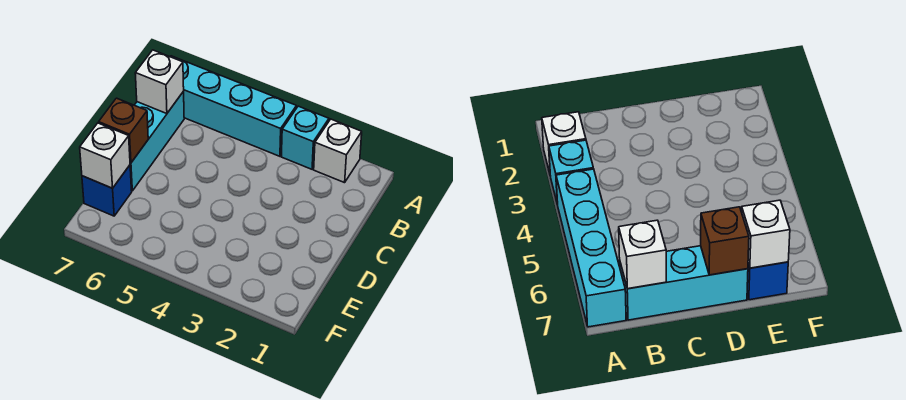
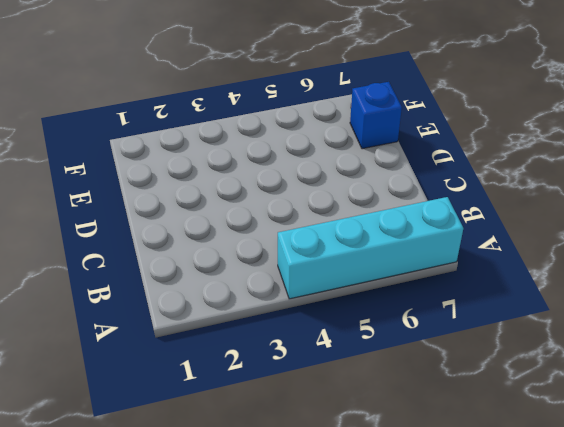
none -> white 1x1 brick [314,119,362,183]
none -> cyan 1x1 brick [281,106,329,169]

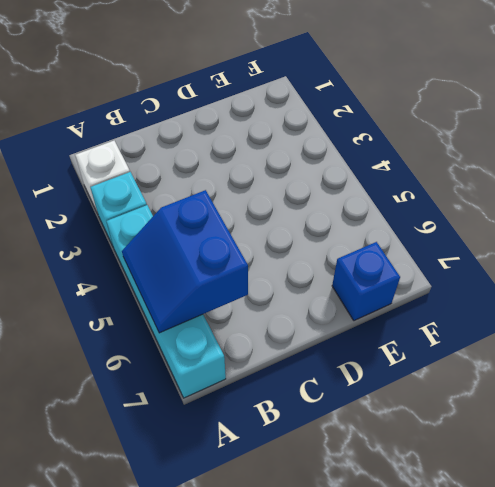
blue 2x2 slope [122,190,248,333] -> none
none -> cyan 1x3 brick [130,91,184,191]
none -> white 1x1 brick [135,50,184,114]

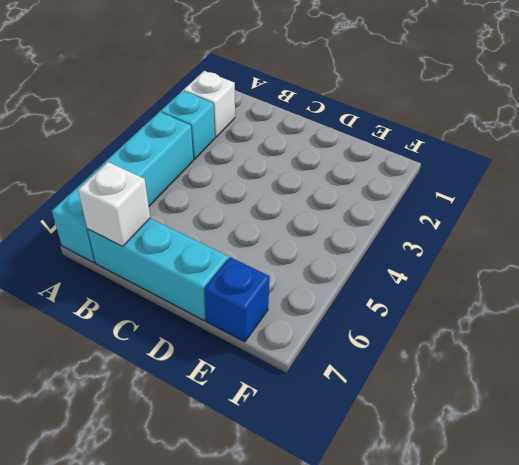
none -> brown 1x1 brick [99,98,148,163]
none -> white 1x1 brick [80,123,130,188]

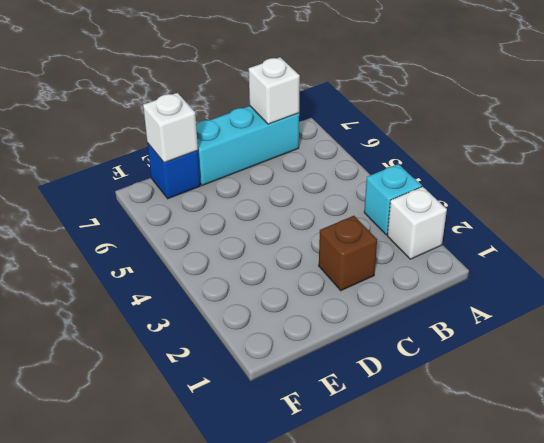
brown 1x1 brick [319,216,377,291] -> brown 1x1 brick moved to [99,98,148,163]
none -> cyan 1x4 brick [170,56,296,156]

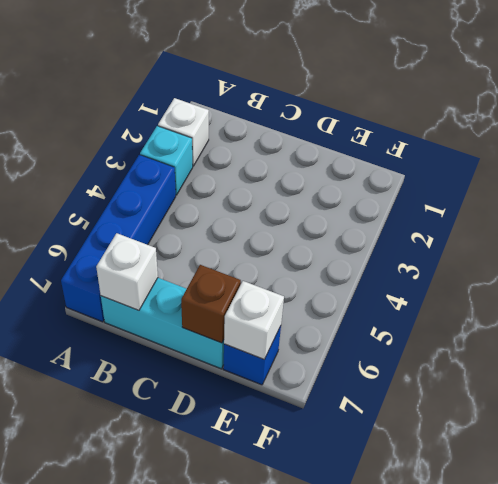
blue 1x4 brick [61,155,176,322] -> cyan 1x4 brick [170,56,296,156]

